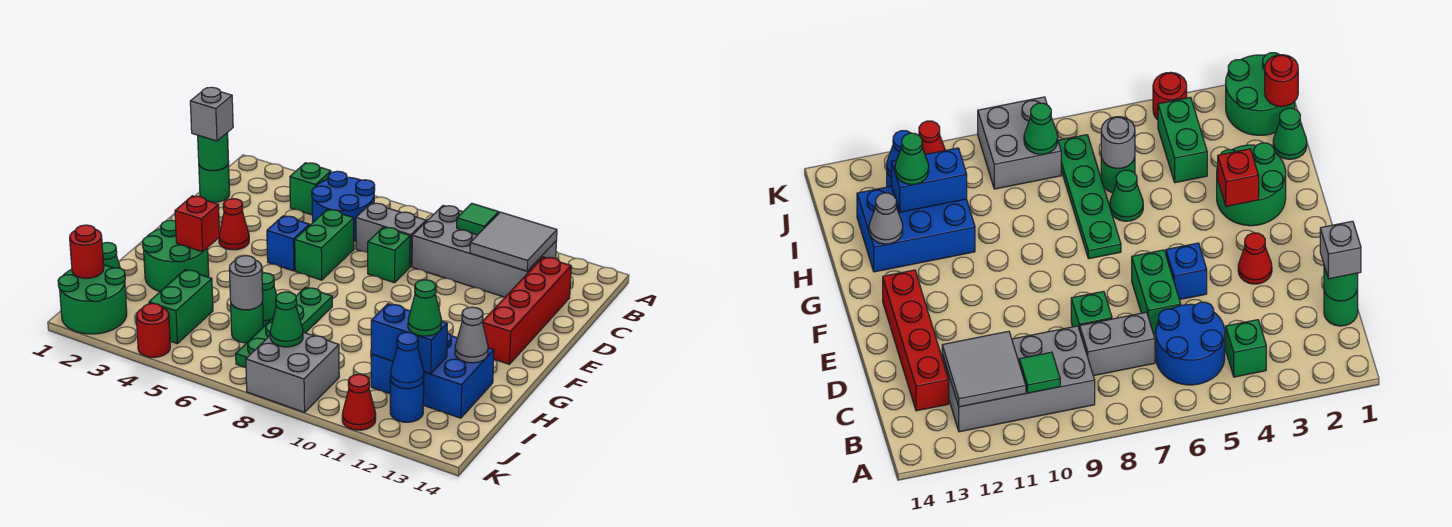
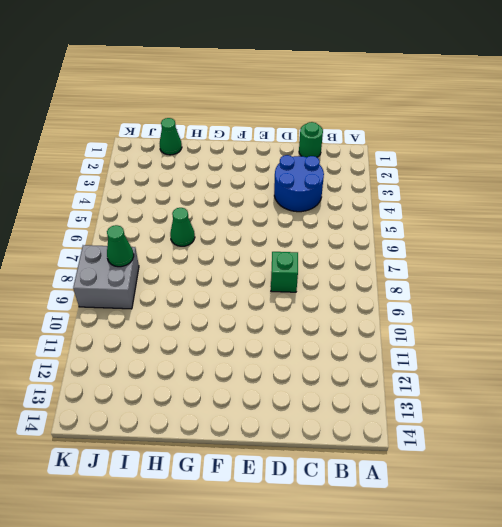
blue 2x2 round brick [274,155,324,212] -> blue 2x2 round brick moved to [312,171,375,241]
none -> green 1x1 brick [290,163,331,215]
none -> grey 2x4 brick [412,206,556,297]
none -> grey 1x2 brick [356,203,426,267]
none -> red 1x4 brick [482,257,571,364]

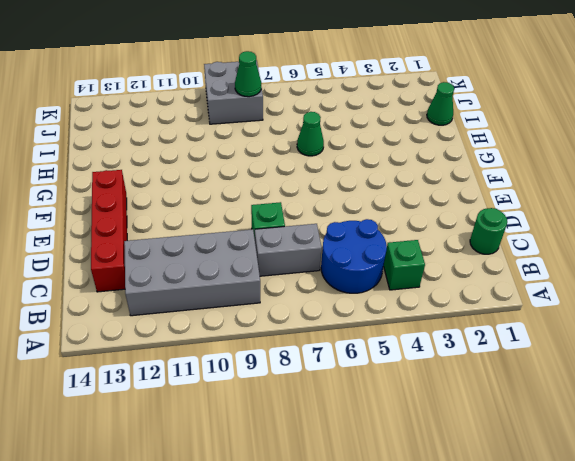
none -> green 1x2 brick [295,209,354,280]
none -> red 1x1 cone [219,199,249,250]
none -> blue 1x1 brick [267,216,309,271]
none -> green 2x2 round brick [142,220,209,292]

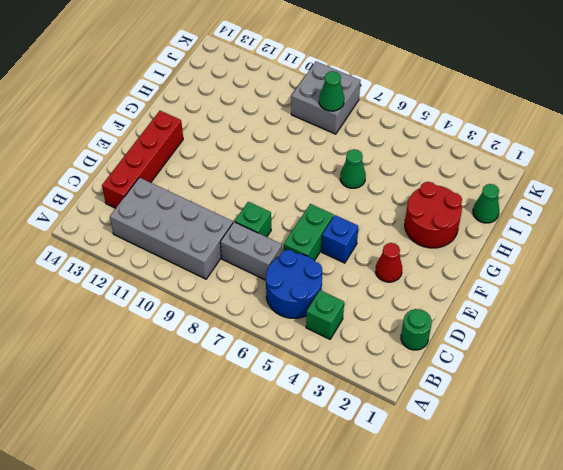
red 2x2 round brick [405,182,462,248] -> green 2x2 round brick [142,220,209,292]
none -> green 1x4 plate [236,287,332,367]
none -> blue 2x3 brick [371,333,494,418]
none -> green 1x2 brick [149,270,213,343]
none -> green 1x1 round brick [231,302,263,343]

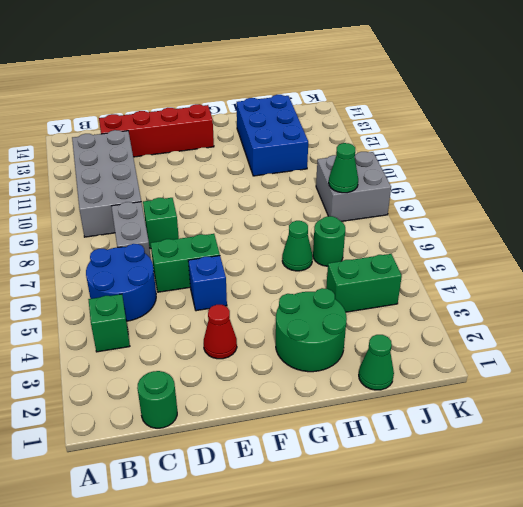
none -> green 1x4 plate [236,287,332,367]
none -> green 2x2 round brick [58,265,127,334]
none -> blue 1x1 round brick [390,380,424,422]
none -> red 1x1 round brick [136,303,170,357]

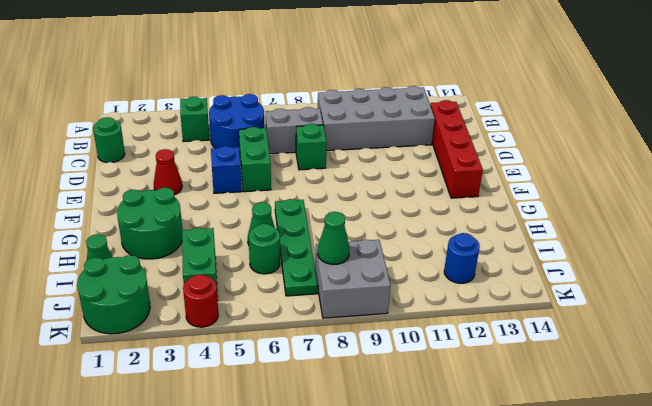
none -> blue 2x3 brick [371,333,494,418]
none -> red 1x1 cone [342,374,376,430]
none -> green 1x1 tile [457,203,499,235]
none -> grey 2x2 tile [470,212,557,271]

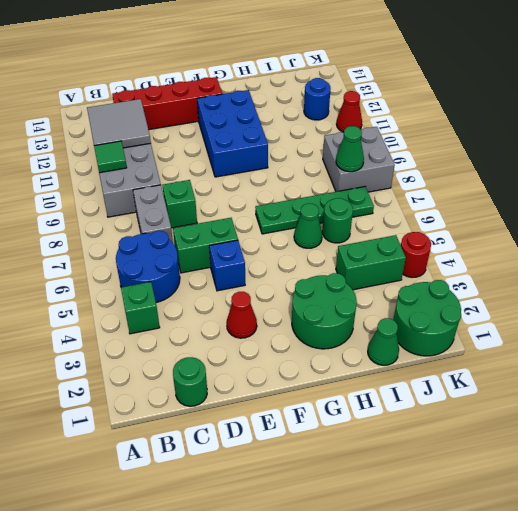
blue 2x3 brick [197,90,268,177] -> blue 2x3 brick moved to [371,333,494,418]
none -> green 1x1 round brick [198,132,229,171]
none -> red 1x1 brick [175,196,220,252]
none -> grey 1x1 cone [455,307,488,363]
none -> grey 1x1 round brick [229,256,263,310]

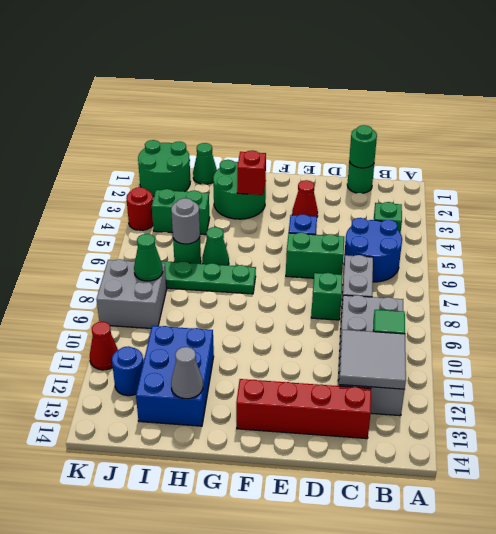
none -> blue 1x2 brick [371,304,447,374]
none -> red 1x1 round brick [70,225,104,278]
none -> blue 1x1 cone [390,332,424,389]
none -> grey 1x1 brick [190,87,233,141]

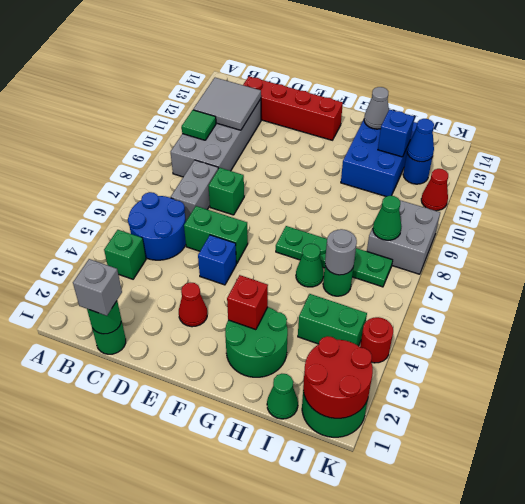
blue 1x1 brick [378,109,414,157] -> blue 1x2 brick [371,304,447,374]
red 2x2 round brick [303,336,373,418] -> red 1x1 round brick [70,225,104,278]
none -> green 1x1 cone [408,280,441,336]

